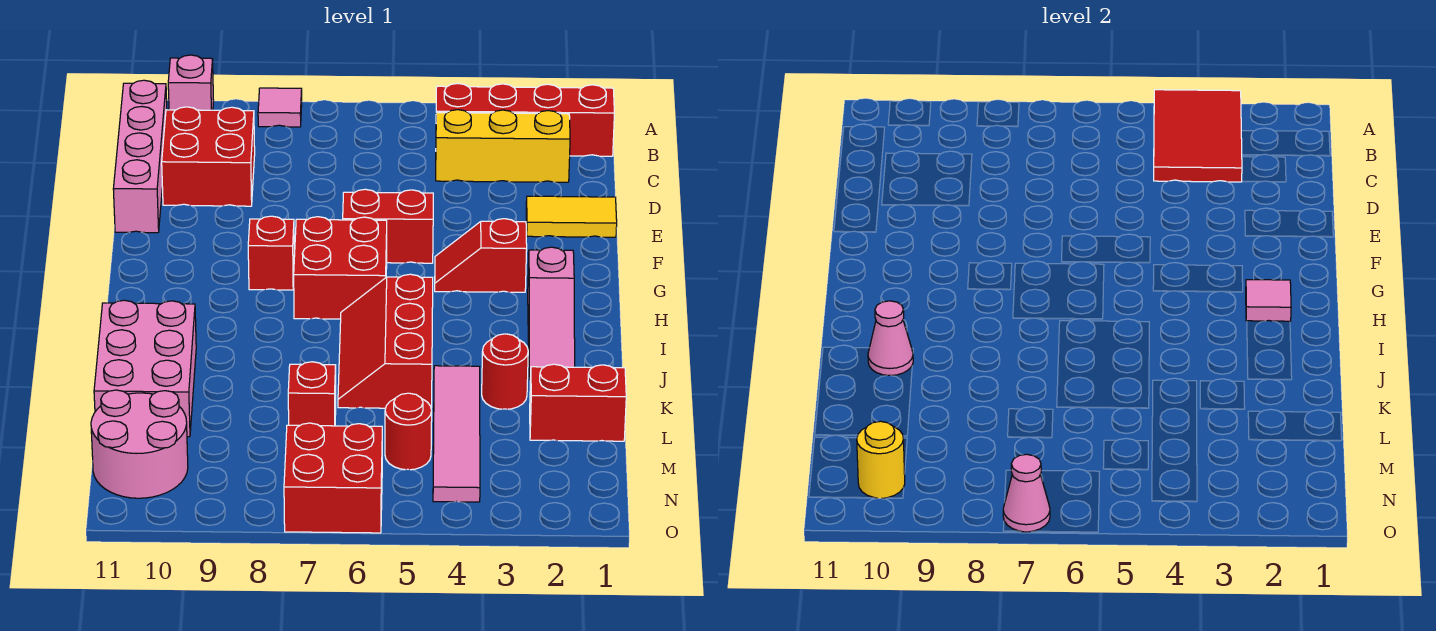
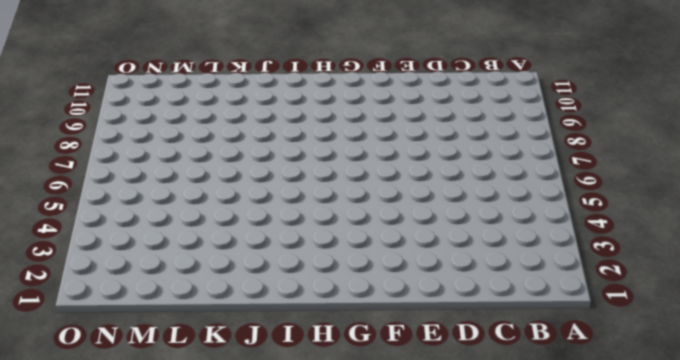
none -> pink 1x1 tile [258,88,302,127]
none -> pink 1x1 brick [168,55,214,110]
none -> red 1x4 brick [436,84,614,156]

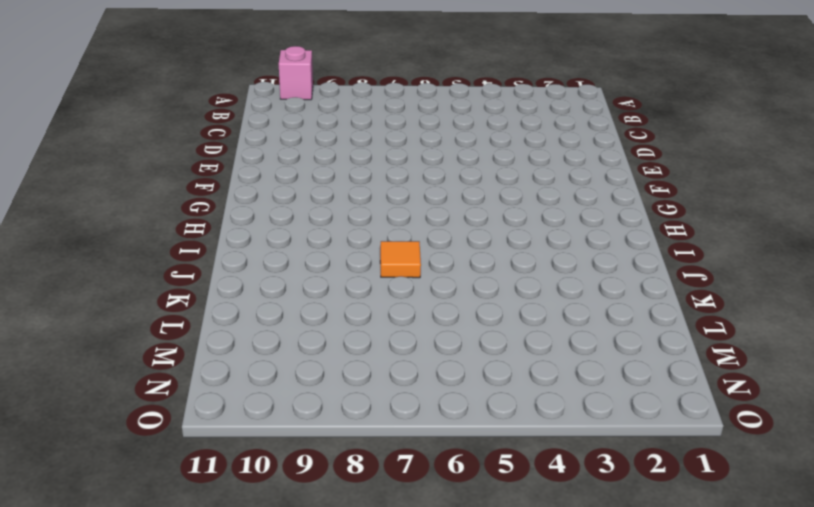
orange 1x1 tile [380,241,421,278] -> none
none -> pink 1x1 tile [258,88,302,127]
none -> red 1x4 brick [436,84,614,156]
none -> pink 1x4 brick [113,80,167,233]

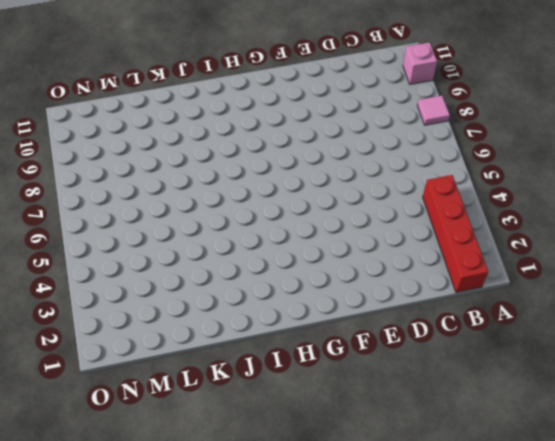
none -> pink 1x4 brick [113,80,167,233]
none -> yellow 1x3 brick [436,110,570,182]
none -> red 2x2 brick [162,107,255,206]

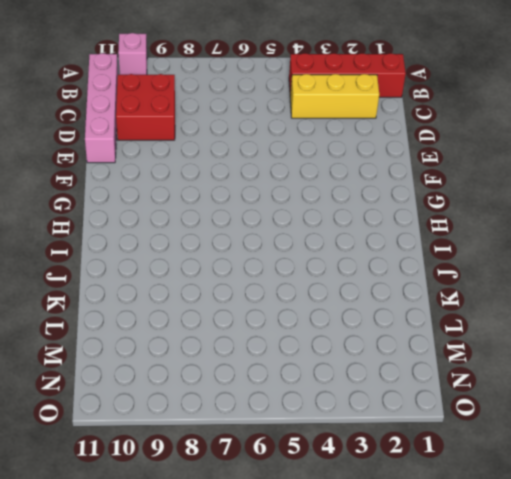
none -> pink 1x1 tile [258,88,302,127]
none -> yellow 1x2 tile [526,196,617,237]
none -> red 1x2 brick [343,189,433,263]

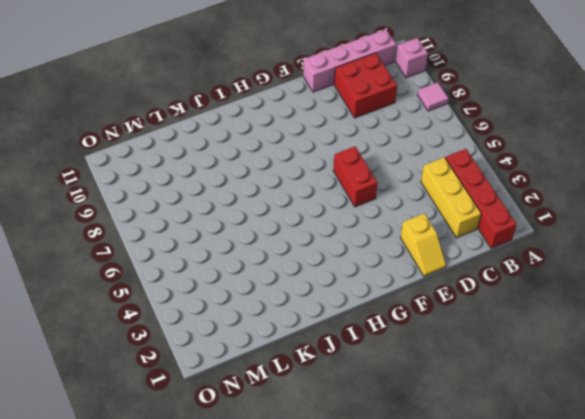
yellow 1x2 slope [401,213,446,277] -> yellow 1x2 tile [526,196,617,237]
none -> red 1x2 slope [435,219,527,292]
none -> red 2x2 brick [294,217,387,319]
none -> red 1x1 brick [248,216,294,290]

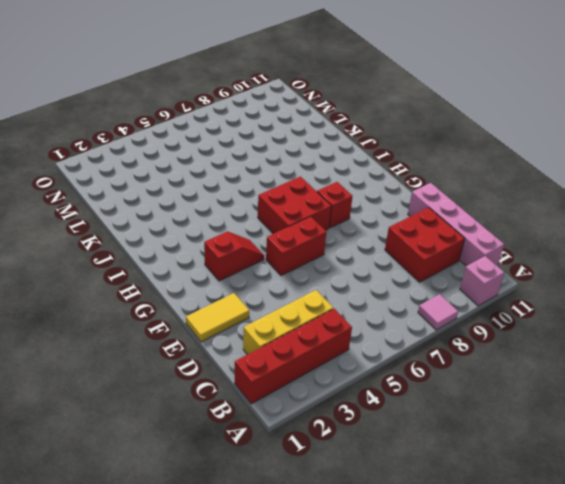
none -> pink 1x3 slope [528,247,575,380]
none -> red 2x3 slope [338,274,433,408]
none -> pink 2x3 brick [94,300,196,437]

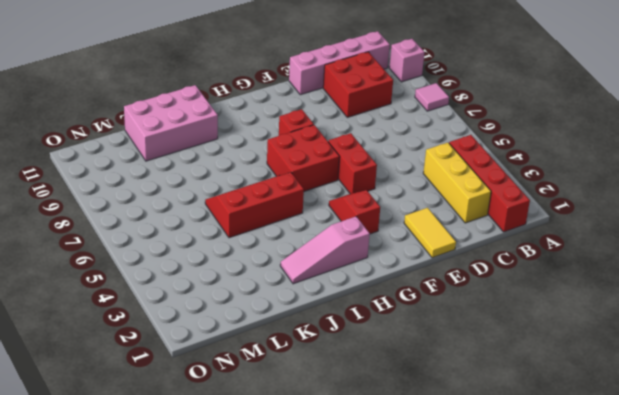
none -> red 1x1 round brick [482,334,528,409]
none -> pink 1x4 tile [433,366,480,502]
none -> red 1x2 brick [530,364,626,441]

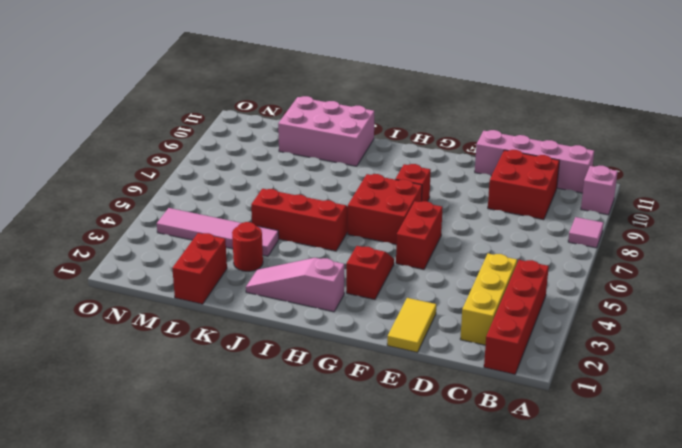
none -> red 1x1 brick [288,362,336,426]
none -> red 1x1 round brick [385,393,432,470]
none -> pink 2x2 round brick [91,390,188,498]

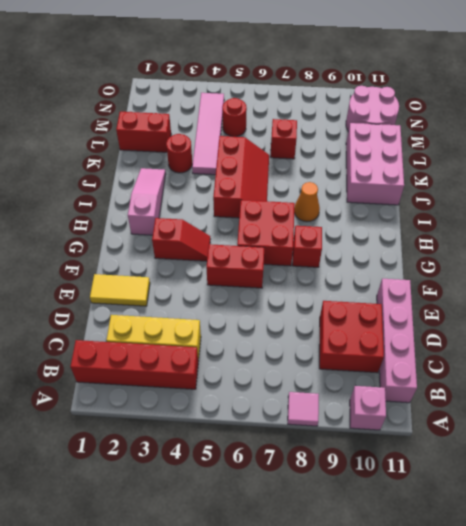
orange 1x1 cone [294,182,320,222] -> none
none -> red 2x2 brick [284,423,382,533]
none -> red 2x3 tile [1154,90,1242,182]
none -> pink 1x1 tile [1246,280,1291,321]

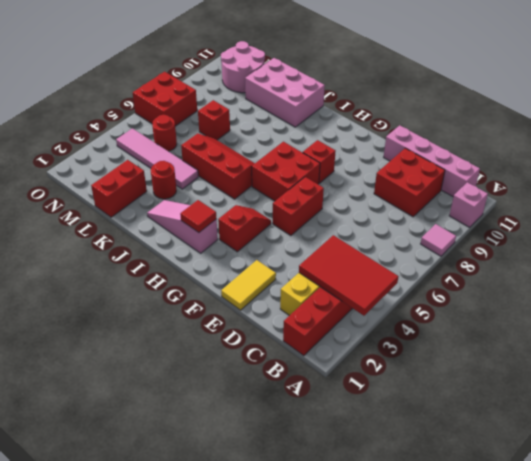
red 1x1 tile [180,200,216,232] -> pink 1x1 tile [1246,280,1291,321]
none -> pink 1x1 cone [868,301,913,375]
none -> yellow 1x1 round brick [857,421,905,498]
none -> pink 1x1 cone [1003,454,1050,532]

